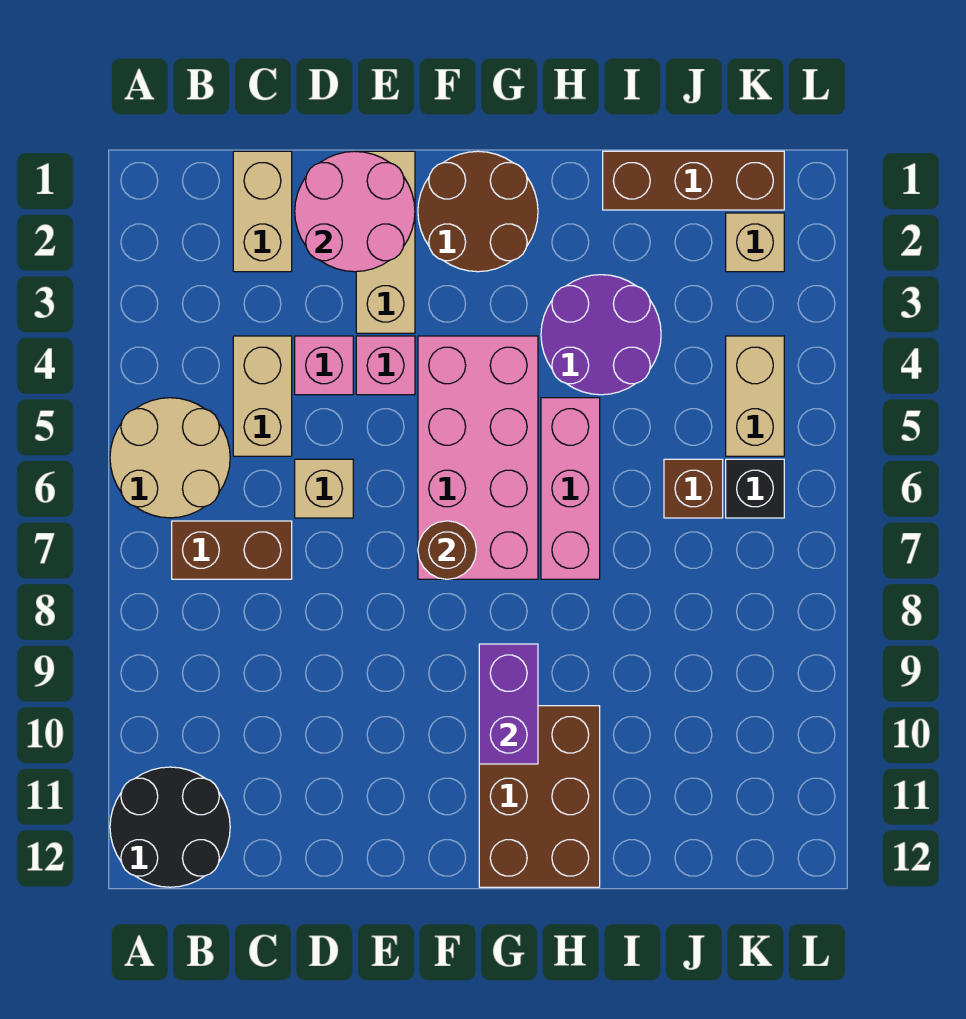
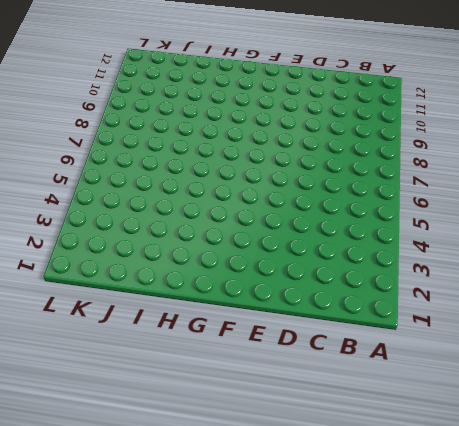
none -> tan 2x2 round brick [110,398,230,518]
none -> black 2x2 round brick [110,767,230,887]
none -> brown 1x2 brick [172,521,292,579]

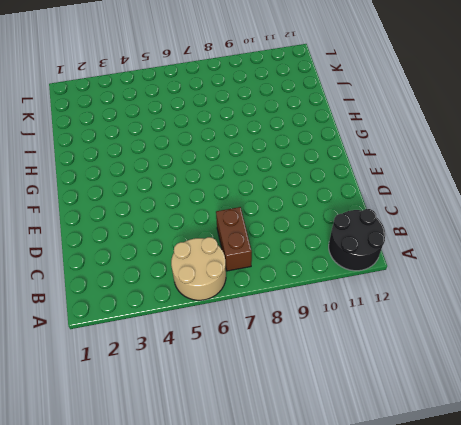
none -> tan 1x2 brick [233,151,292,272]
none -> tan 1x2 brick [233,336,292,456]
none -> pink 1x1 brick [295,336,353,395]

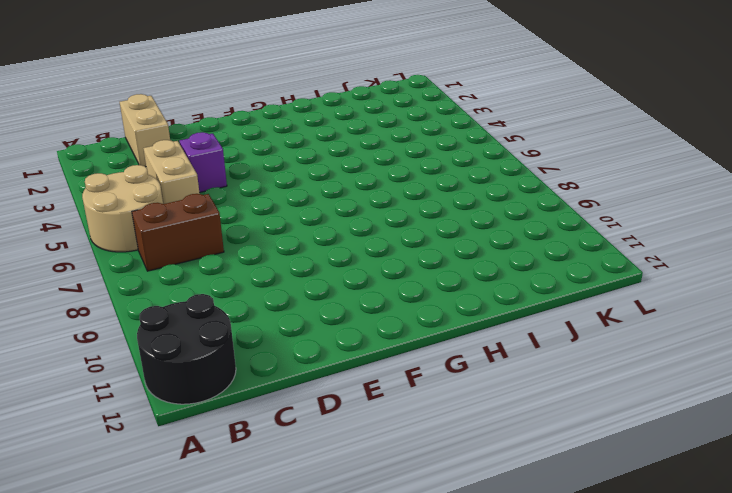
purple 1x1 brick [180,132,227,193] -> pink 1x1 brick [295,336,353,395]
none -> tan 1x1 brick [295,459,353,518]
none -> tan 1x3 brick [356,151,415,333]
none -> pink 1x1 brick [356,336,415,395]

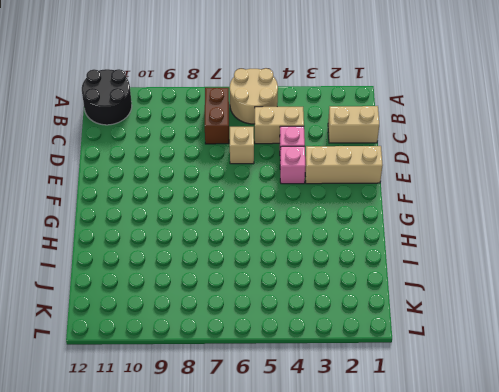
none -> brown 2x2 round brick [418,151,538,272]
none -> pink 2x4 brick [418,336,538,579]
none -> brown 2x3 brick [479,706,600,887]

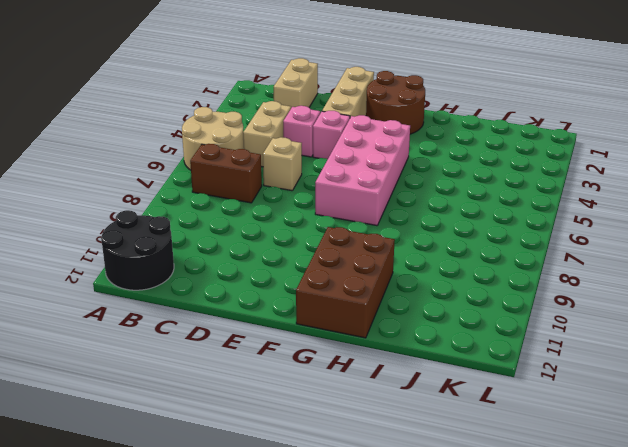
none -> purple 2x2 round brick [541,275,661,395]
none -> pink 1x3 brick [541,398,600,579]
none -> brown 1x3 brick [603,151,784,210]

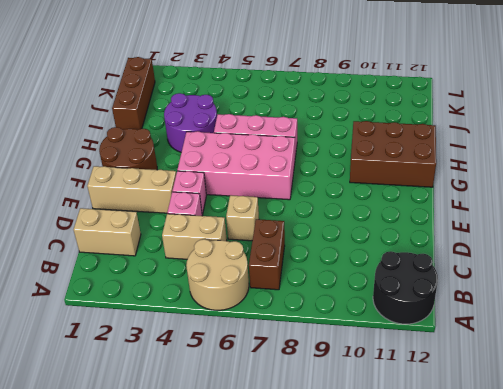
none -> brown 1x1 brick [664,459,723,518]
none -> tan 1x1 brick [726,213,784,272]
none -> tan 1x2 brick [726,336,784,456]

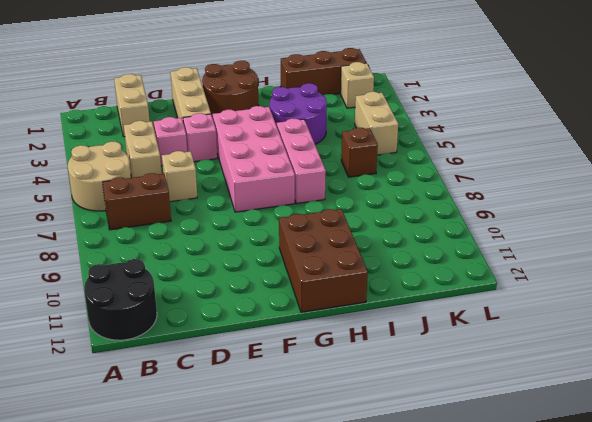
none -> black 1x1 brick [726,459,784,518]
none -> pink 2x2 round brick [295,151,415,272]
none -> brown 1x1 round brick [418,521,476,579]

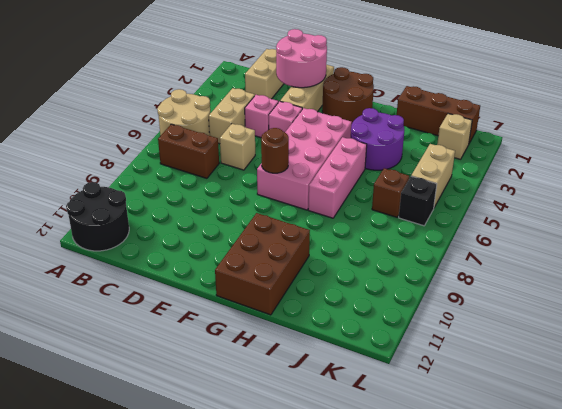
none -> purple 1x2 brick [479,644,538,764]

